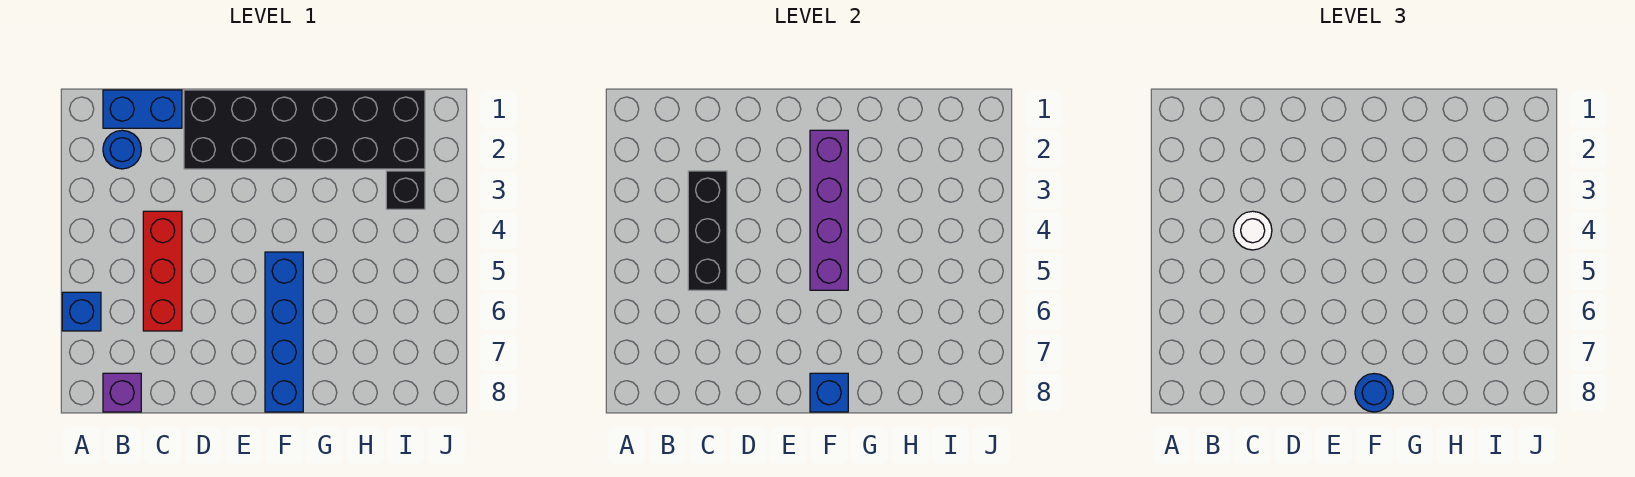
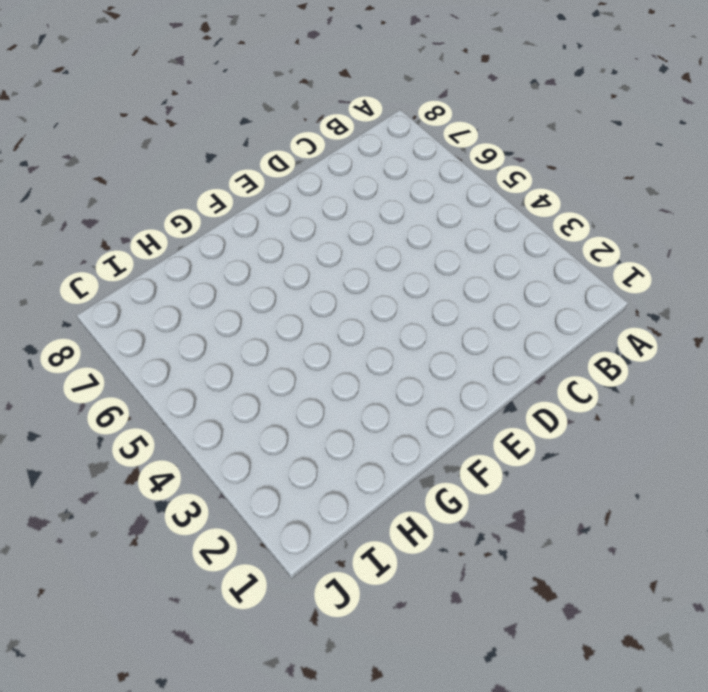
none -> blue 1x1 brick [62,292,101,331]
none -> blue 1x2 brick [103,90,182,128]
none -> blue 1x1 round brick [103,130,141,169]

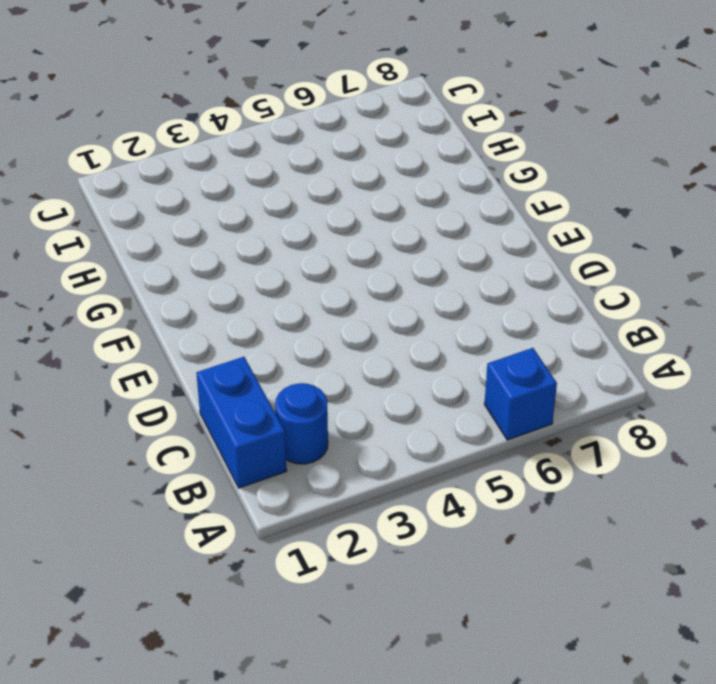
none -> purple 1x1 brick [103,373,141,412]
none -> red 1x3 brick [143,211,182,331]
none -> black 2x6 brick [184,90,425,169]

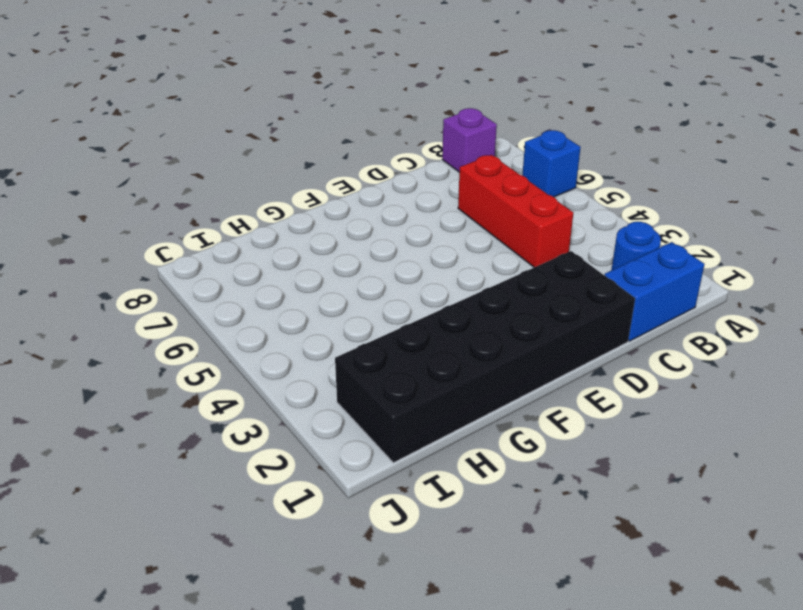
none -> blue 1x4 brick [265,252,303,412]
none -> black 1x1 brick [386,171,425,209]
none -> black 1x3 brick [688,171,727,290]

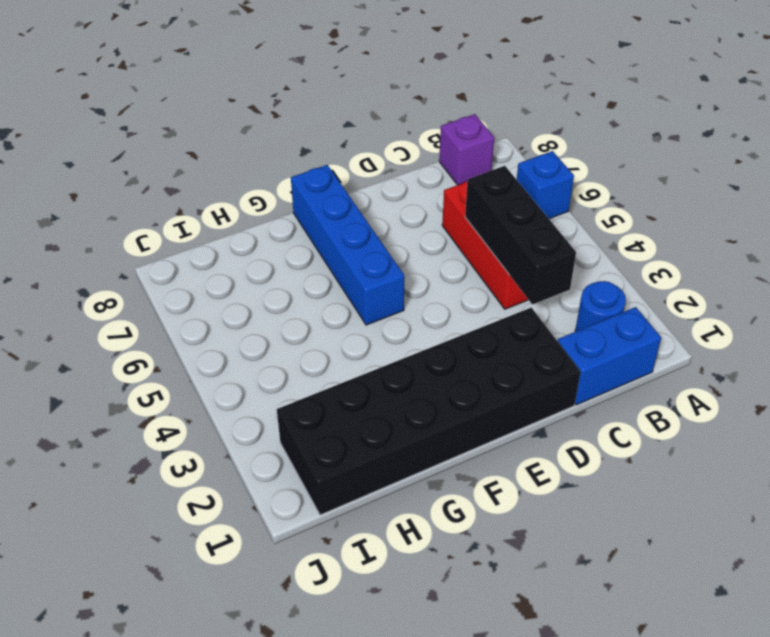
none -> black 1x1 brick [386,171,425,209]
none -> purple 1x4 brick [810,130,848,290]
none -> blue 1x1 brick [810,373,848,412]

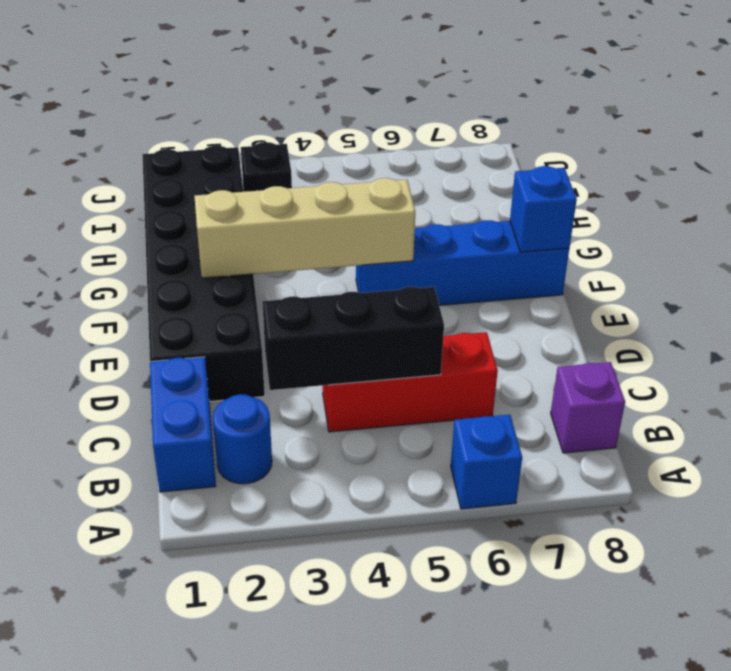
tan 1x4 brick [195,178,415,278] -> purple 1x4 brick [810,130,848,290]
none -> white 1x1 round brick [1233,211,1272,250]
none -> blue 1x1 round brick [1355,374,1393,412]

